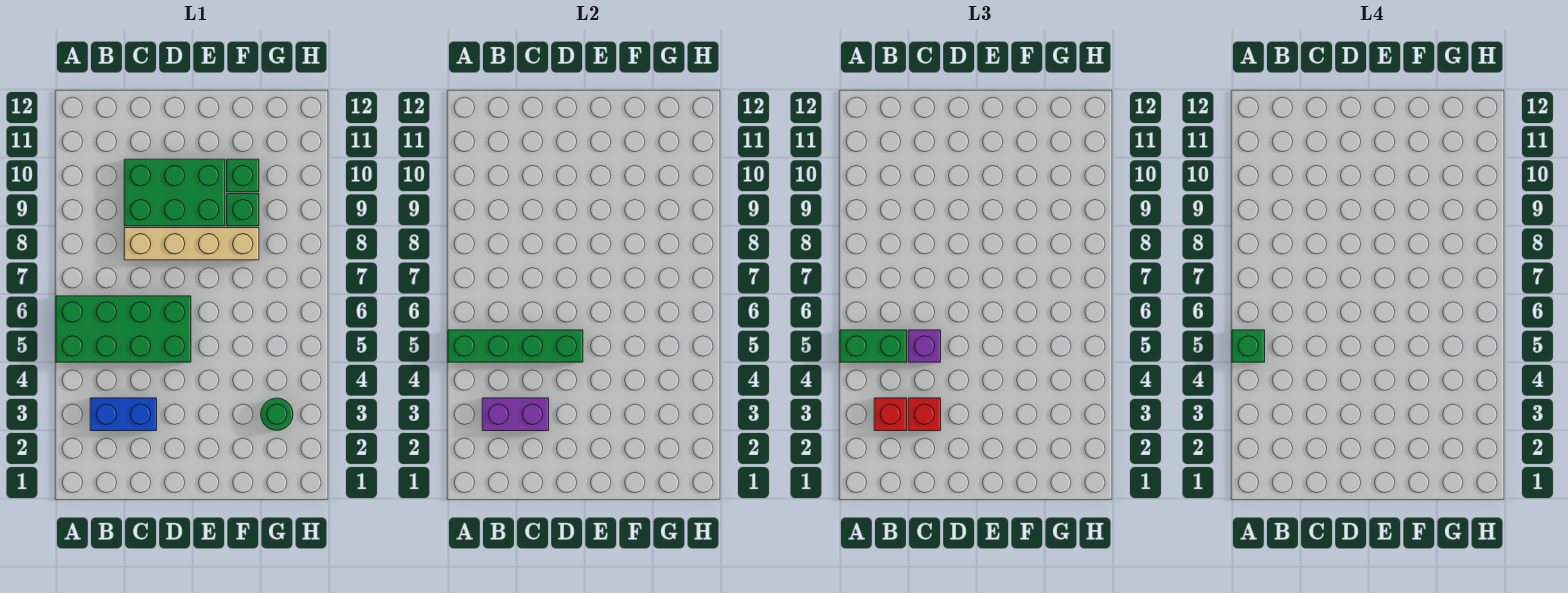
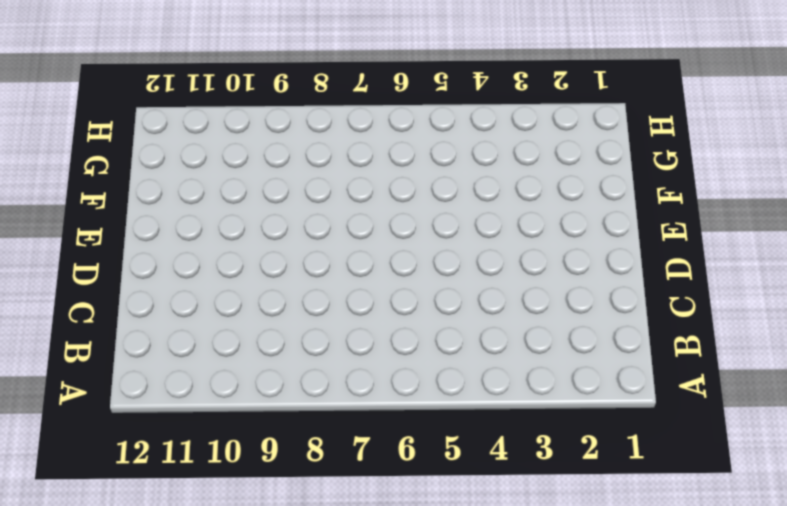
none -> green 2x4 brick [56,296,191,362]
none -> blue 1x2 brick [90,398,157,431]
none -> tan 1x4 brick [124,228,259,260]

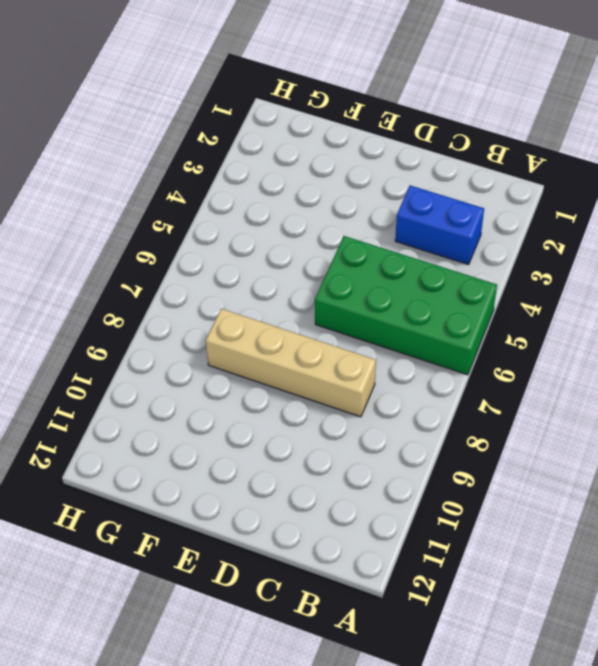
none -> green 2x3 brick [124,159,225,226]
none -> green 1x1 brick [227,194,259,226]
none -> green 1x1 brick [227,159,259,192]

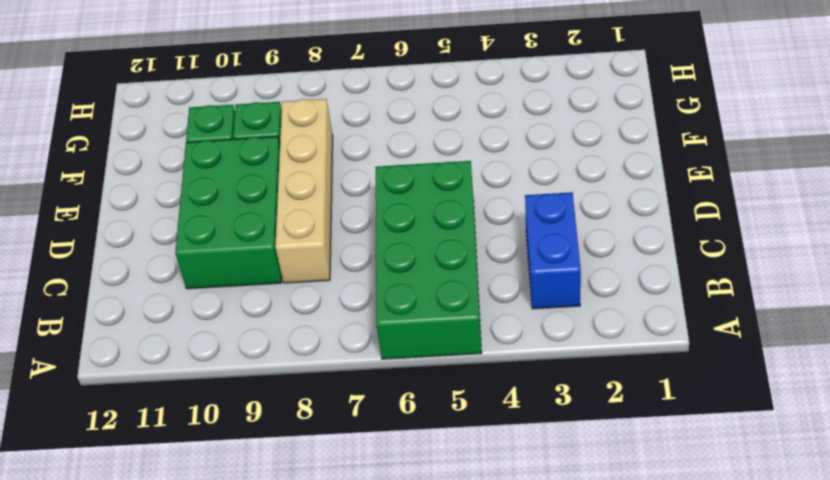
none -> green 1x1 round brick [261,398,293,431]
none -> green 1x4 brick [448,330,583,362]
none -> purple 1x2 brick [482,398,549,431]

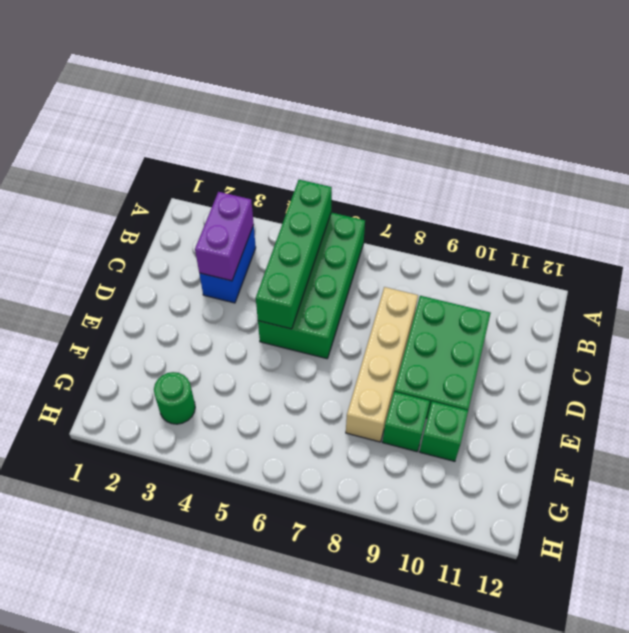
none -> green 1x2 brick [840,330,907,362]
none -> red 1x1 brick [874,398,907,431]
none -> red 1x1 brick [908,398,941,431]

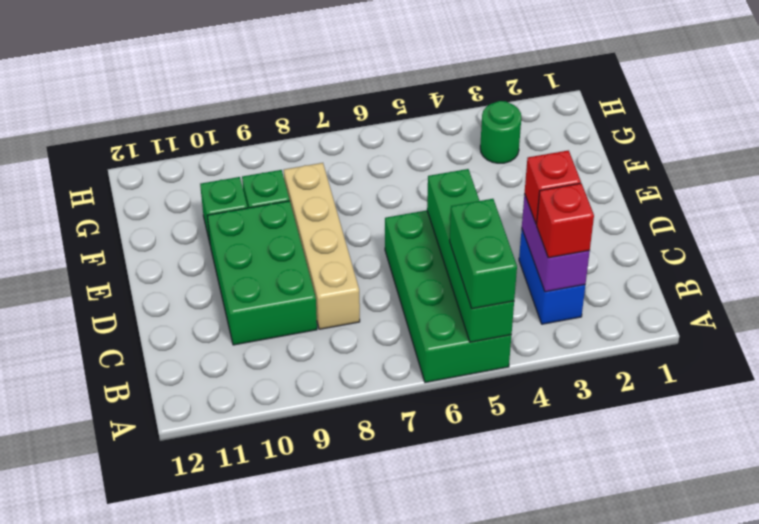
none -> purple 1x1 brick [908,330,941,362]
none -> green 1x1 brick [1232,330,1265,362]

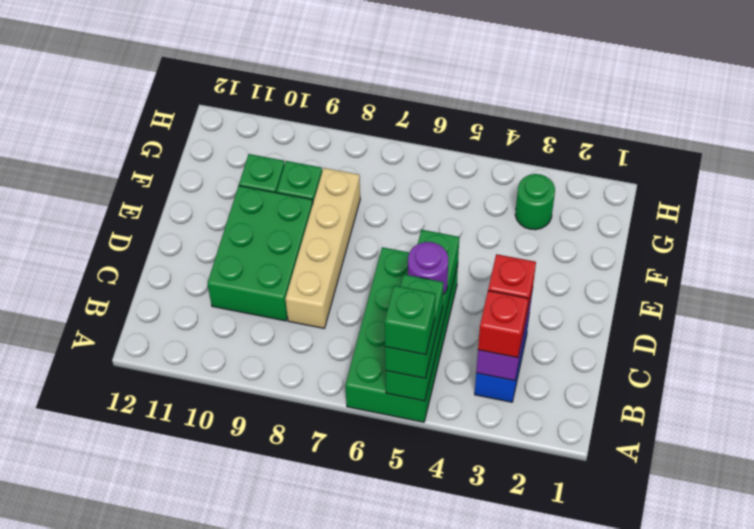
purple 1x1 round brick [408,242,448,295] -> purple 1x1 brick [908,330,941,362]

